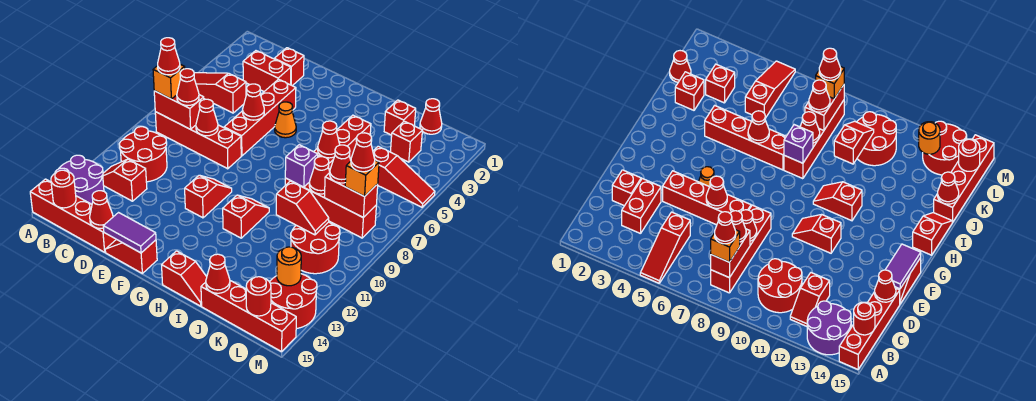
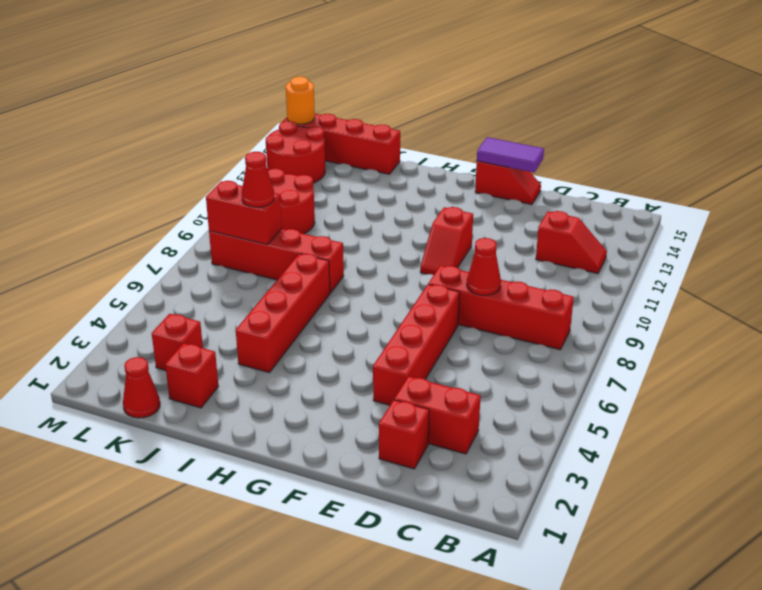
orange 1x1 round brick [286,77,315,124] -> orange 1x1 round brick moved to [277,247,301,286]
none -> red 1x3 slope [194,73,246,113]
none -> purple 2x2 round brick [55,155,104,204]
none -> red 1x4 brick [30,179,116,252]
none -> red 2x2 round brick [119,127,167,182]

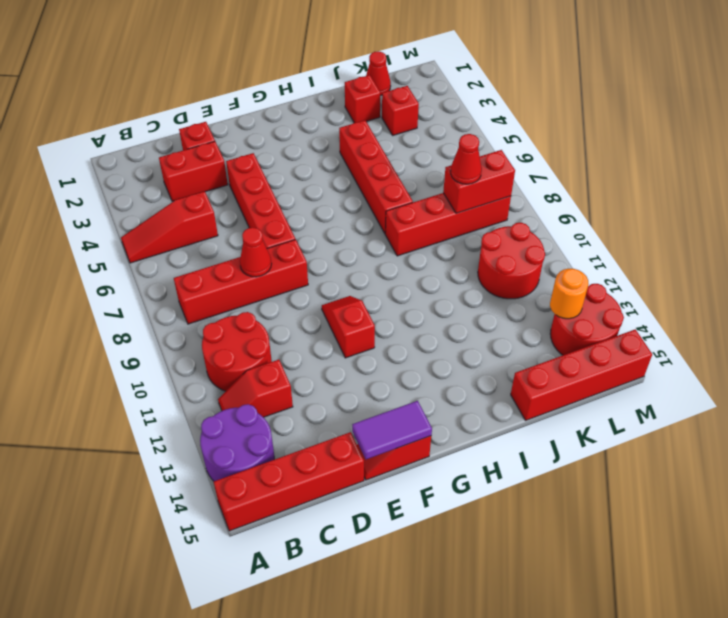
none -> orange 1x1 cone [275,102,296,138]
none -> red 1x2 slope [223,195,269,238]
none -> red 1x2 slope [162,251,207,306]
none -> red 1x3 slope [373,146,435,207]

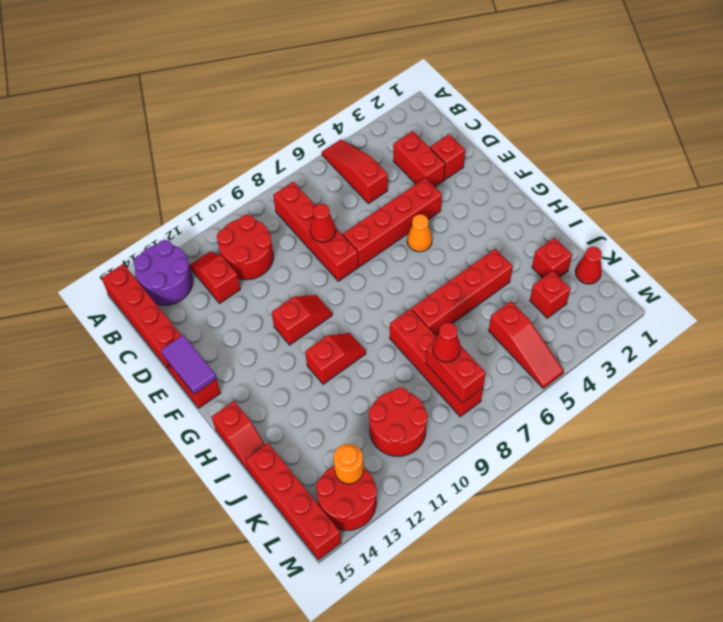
none -> red 1x2 brick [154,91,204,129]
none -> red 1x1 round brick [51,170,76,208]
none -> red 1x1 cone [90,191,113,229]
none -> red 1x1 cone [243,84,264,120]

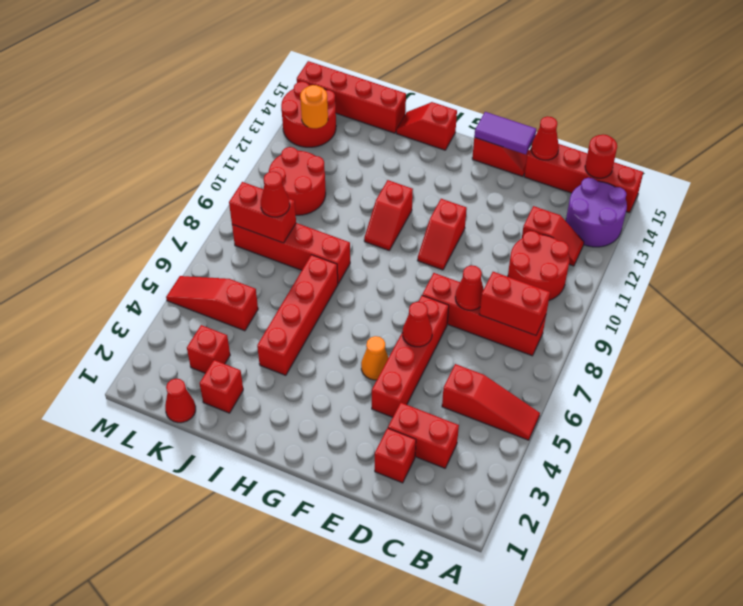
none -> red 1x1 cone [318,121,340,158]
none -> purple 1x1 brick [285,145,318,187]
none -> red 1x1 cone [309,157,330,194]
none -> red 1x2 slope [276,181,329,235]

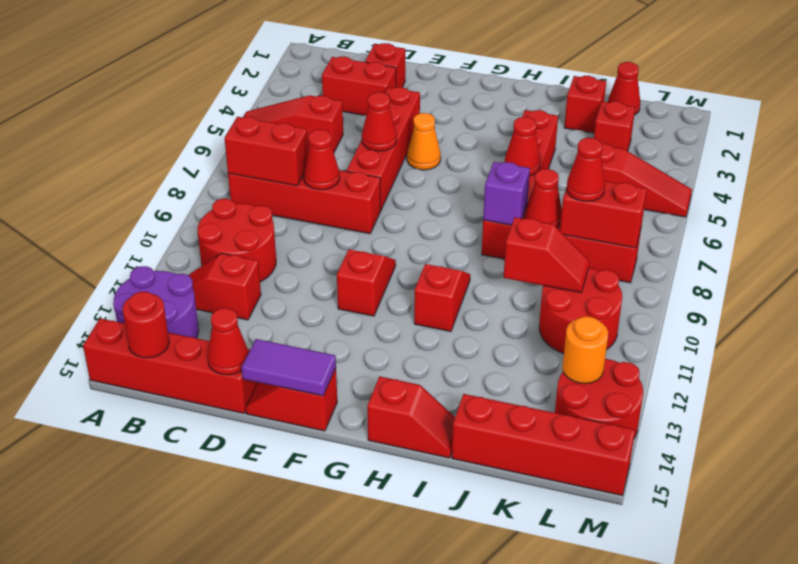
none -> red 1x1 cone [206,254,230,293]
none -> red 1x1 round brick [246,277,271,316]
none -> orange 1x1 brick [153,64,185,99]
none -> red 1x1 cone [177,69,199,105]

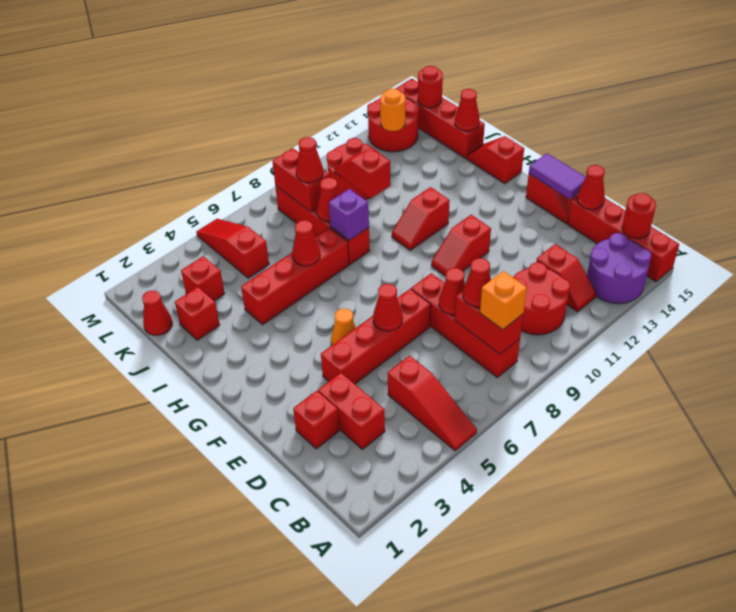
none -> orange 1x1 brick [345,160,379,197]
none -> red 1x1 cone [158,38,180,75]
none -> red 1x1 cone [351,133,375,172]

